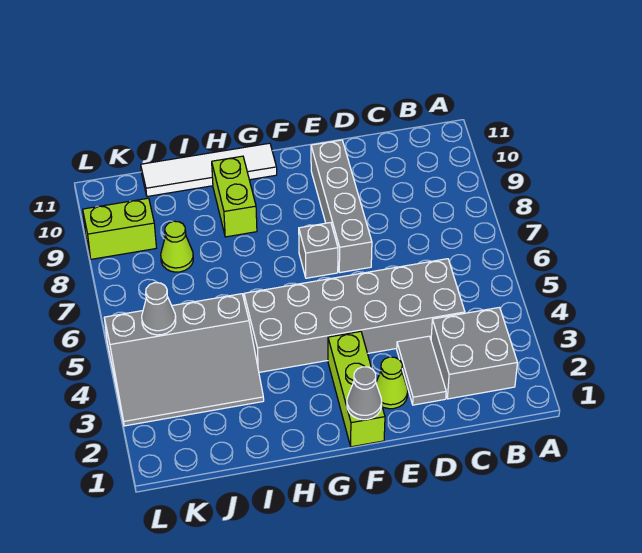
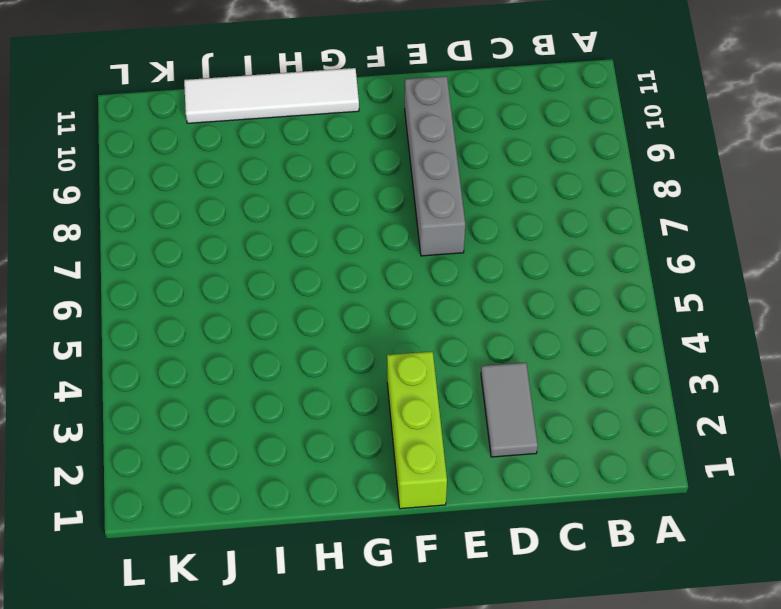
none -> grey 2x2 brick [431,307,517,399]
none -> grey 2x6 brick [244,259,465,372]
none -> lime 1x1 cone [376,357,408,409]

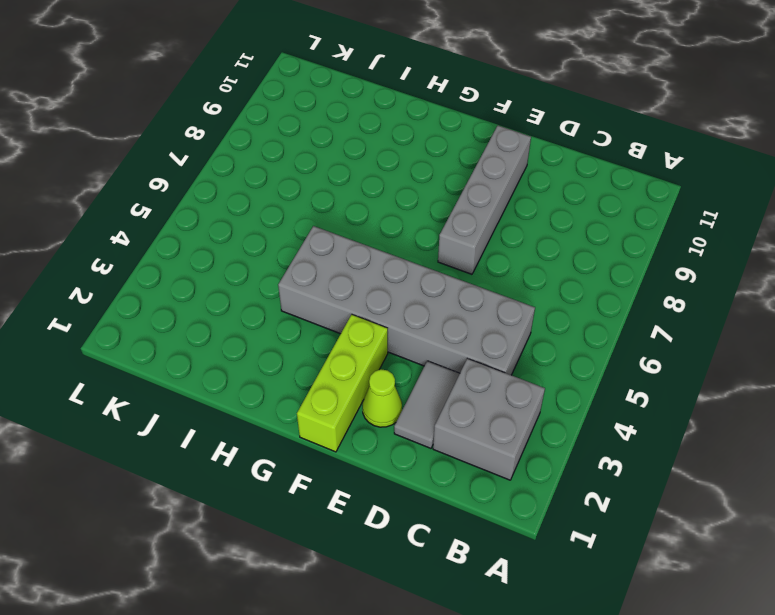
none -> grey 1x1 brick [299,223,338,278]
none -> white 1x4 tile [141,143,277,197]
none -> lime 1x2 brick [212,156,257,237]

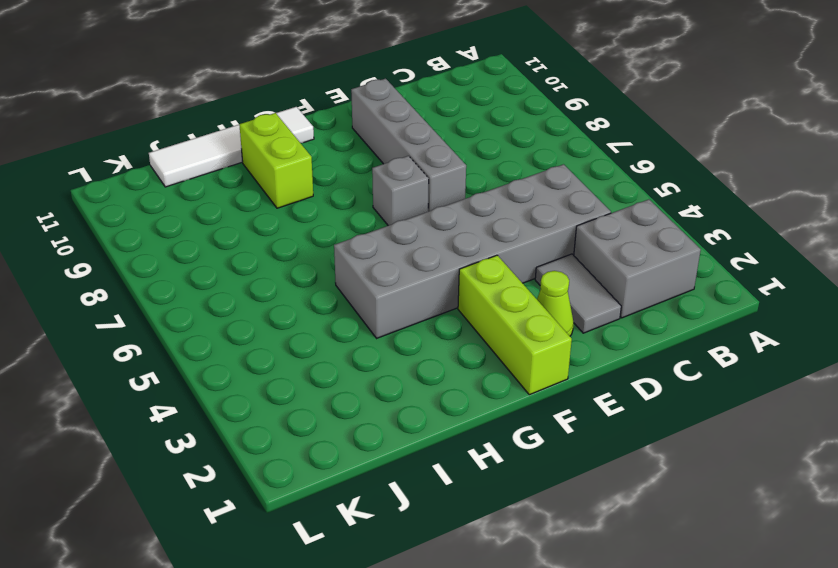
none -> grey 3x4 slope [104,294,264,426]
none -> lime 1x1 cone [161,221,193,272]
none -> lime 1x2 brick [83,198,156,259]

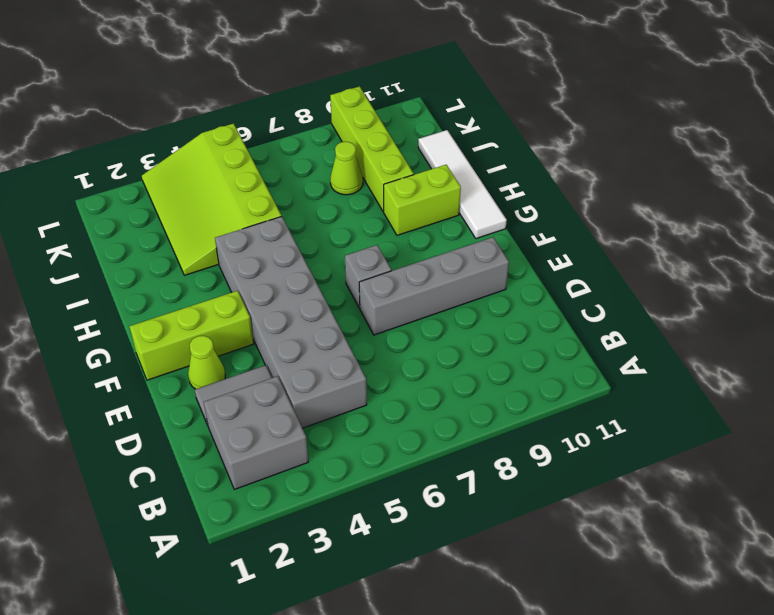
lime 3x4 slope [142,124,282,275] -> grey 3x4 slope [104,294,264,426]
lime 1x4 brick [330,86,414,212] -> lime 1x2 brick [83,198,156,259]
none -> grey 1x1 cone [347,367,382,420]
none -> grey 1x1 cone [142,283,176,335]

